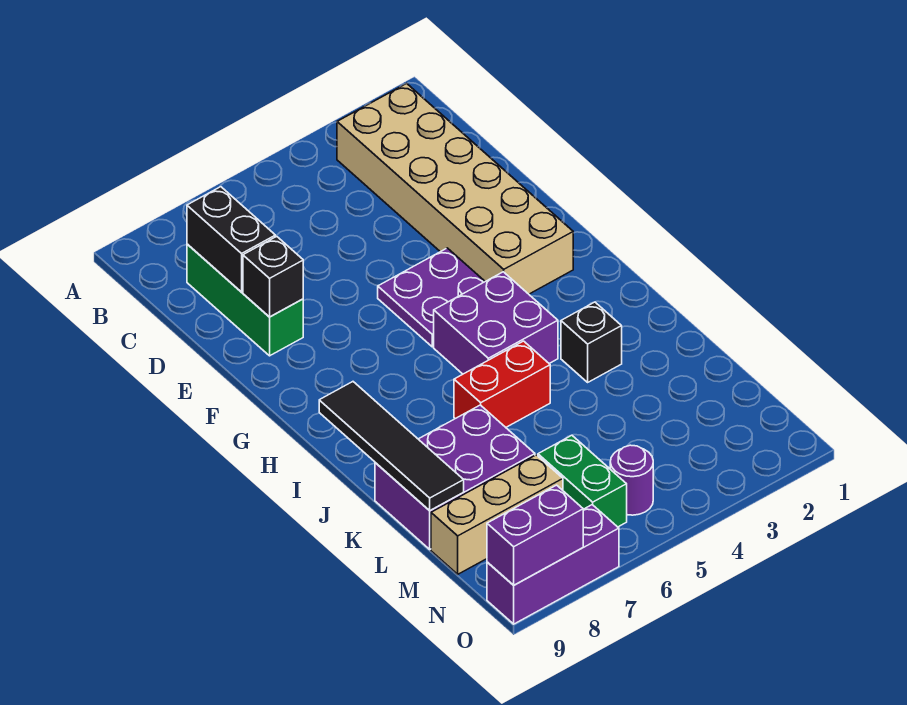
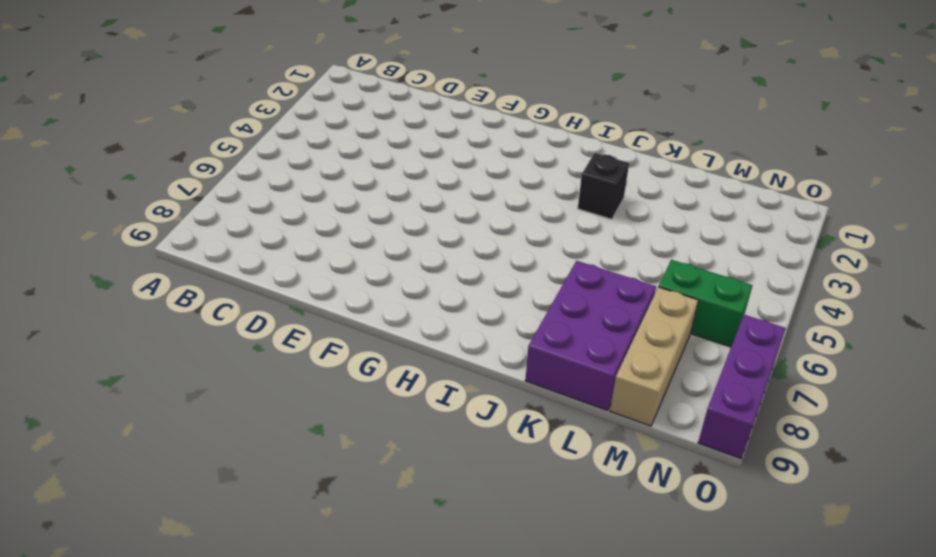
none -> tan 2x6 brick [337,83,573,294]
none -> green 1x3 brick [187,244,303,356]
none -> purple 2x2 plate [378,248,485,347]

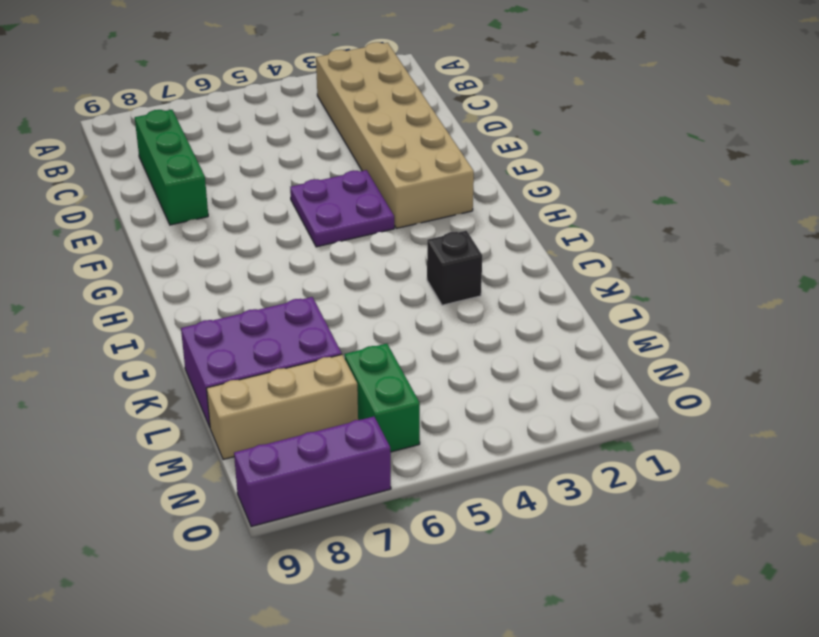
none -> purple 2x2 brick [434,272,558,374]
none -> red 1x2 brick [454,341,550,427]
none -> purple 1x1 round brick [610,445,653,515]

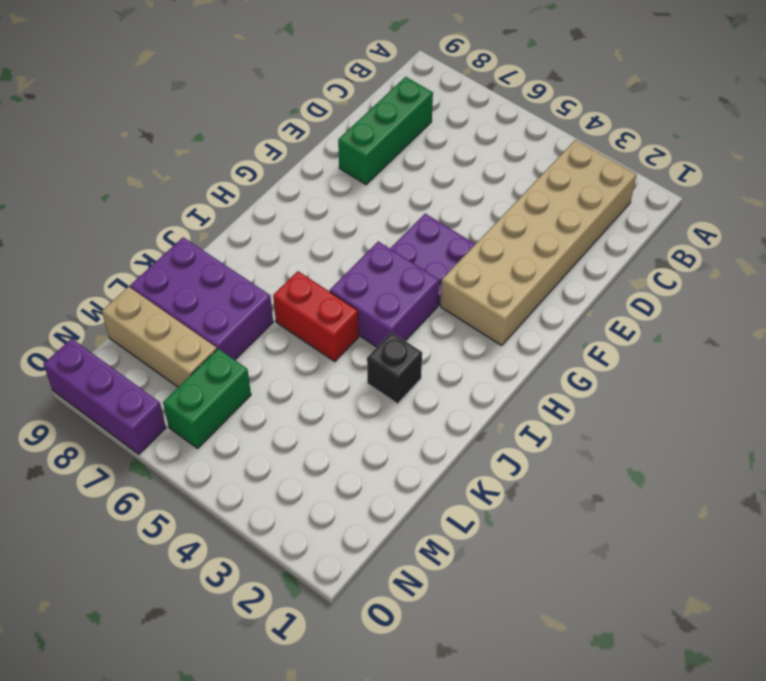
none -> purple 1x1 round brick [610,445,653,515]
none -> black 1x2 brick [187,187,275,292]
none -> black 1x1 brick [243,236,303,317]

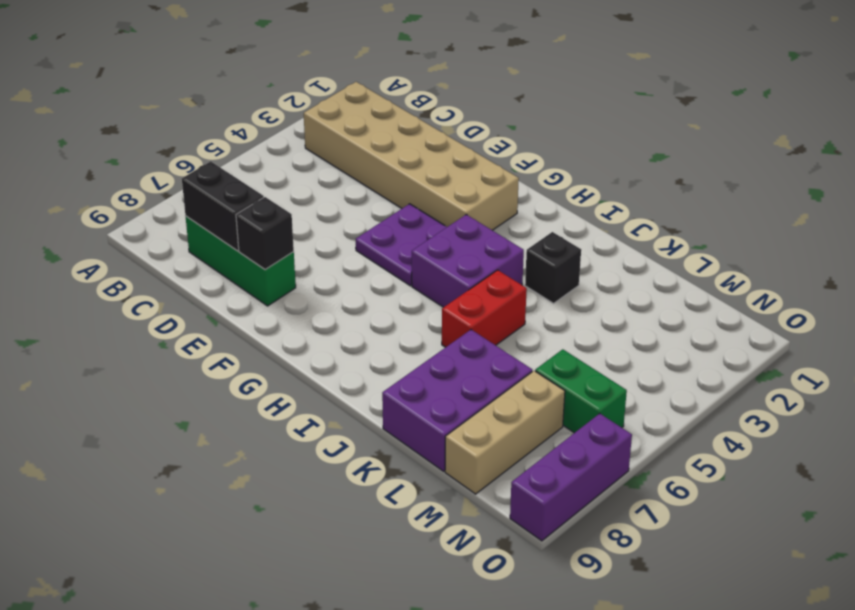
none -> purple 1x1 round brick [610,445,653,515]
none -> black 1x4 tile [319,382,464,511]
none -> purple 1x2 brick [487,485,583,585]

